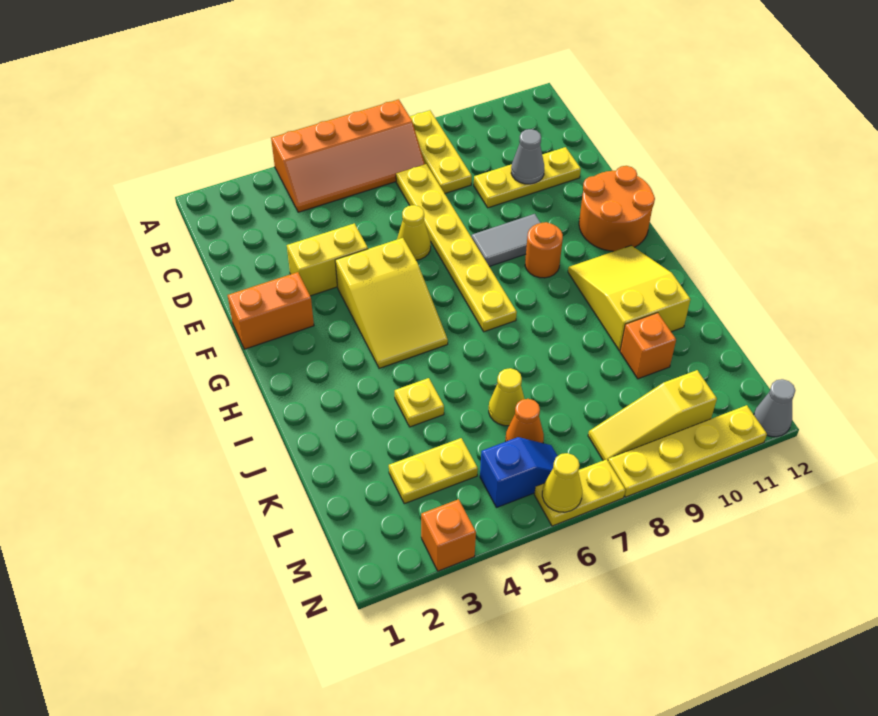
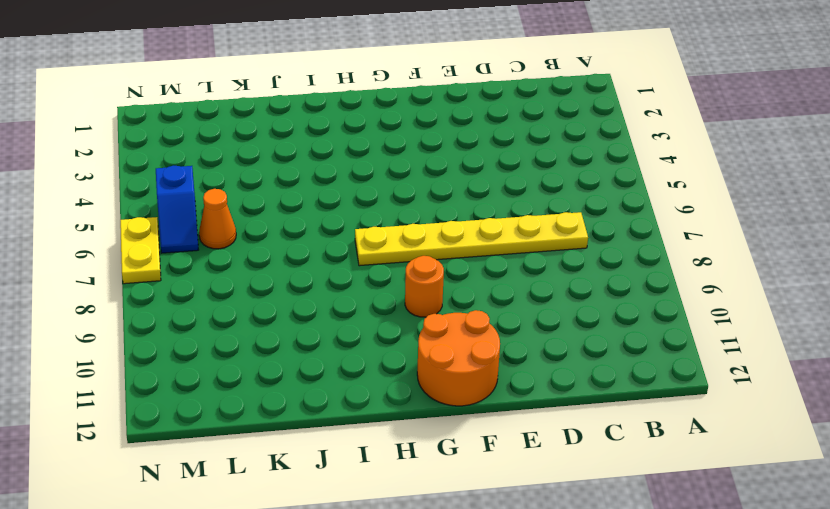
none -> orange 2x4 slope [271,99,425,212]
none -> yellow 1x3 plate [410,110,472,193]
none -> yellow 1x3 plate [474,147,581,208]

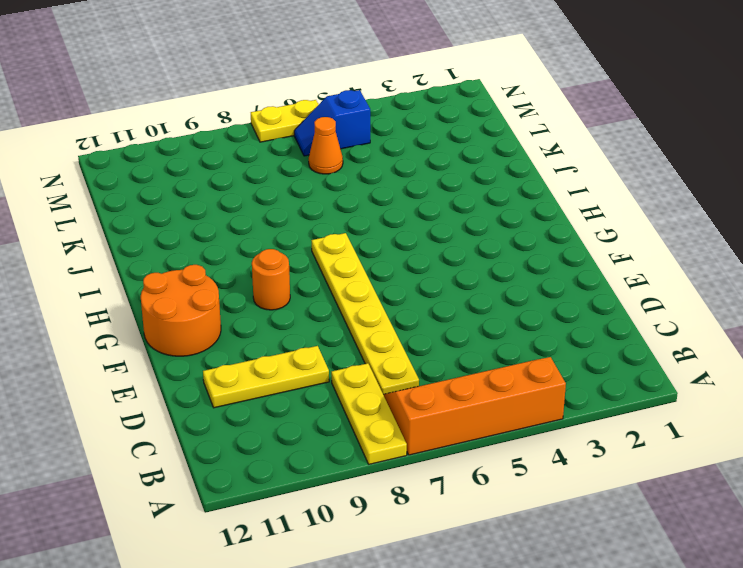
none -> yellow 1x2 brick [287,223,368,296]
none -> yellow 1x1 cone [397,205,431,260]
none -> orange 1x2 brick [228,272,314,349]

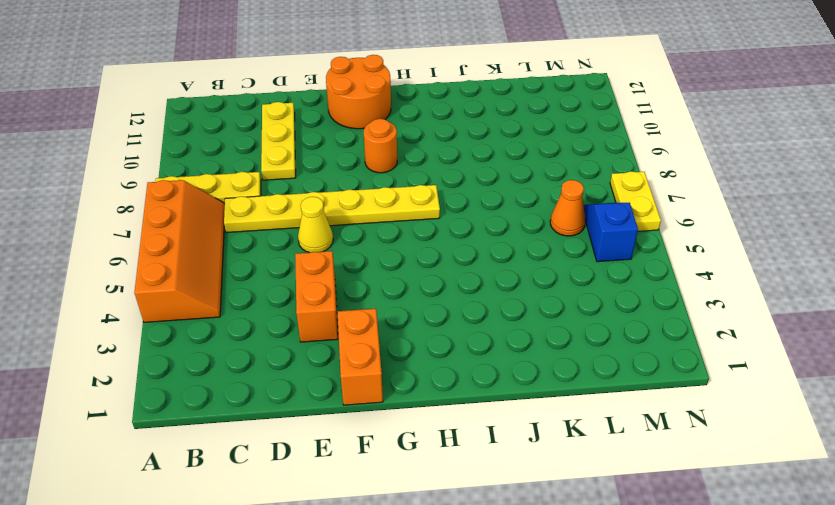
orange 1x2 brick [295,251,338,342] -> yellow 1x2 brick [287,223,368,296]
none -> yellow 2x3 slope [335,238,448,368]
none -> grey 1x2 tile [471,214,541,267]
none -> yellow 2x3 slope [568,246,691,351]

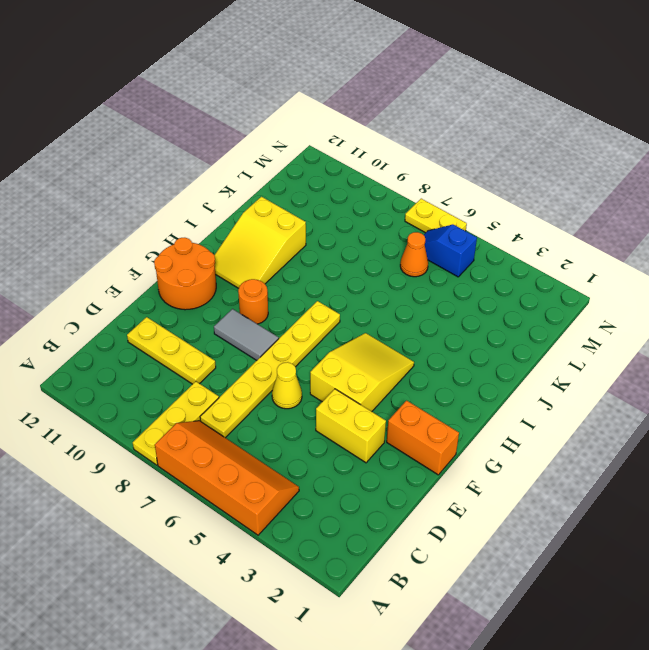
none -> yellow 1x1 plate [395,378,444,427]
none -> yellow 1x1 cone [489,368,524,426]
none -> orange 1x1 brick [620,313,676,379]

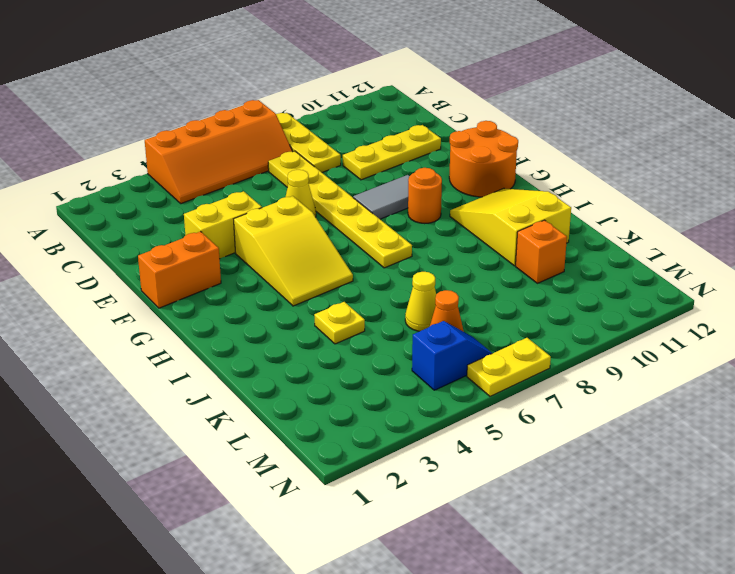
none -> yellow 1x2 plate [389,438,478,504]
none -> yellow 1x3 slope [588,370,717,460]
none -> orange 1x1 brick [421,499,476,571]

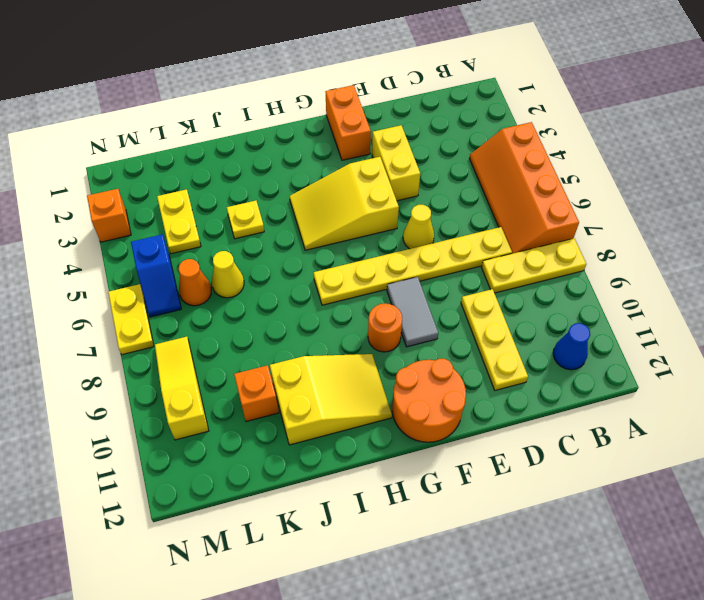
blue 1x1 cone [553,323,590,370] -> none
none -> yellow 1x4 plate [608,405,767,497]
none -> grey 1x1 cone [754,379,795,437]
none -> grey 1x1 cone [511,129,544,184]

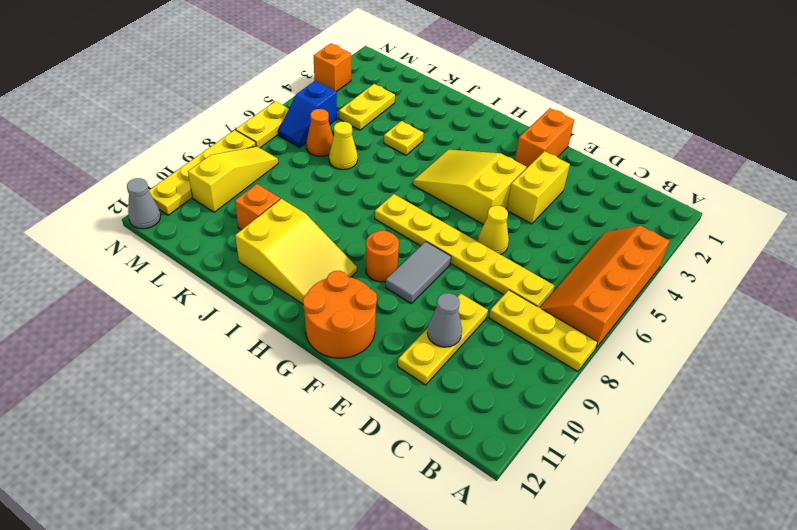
none -> yellow 1x1 cone [542,453,582,512]

